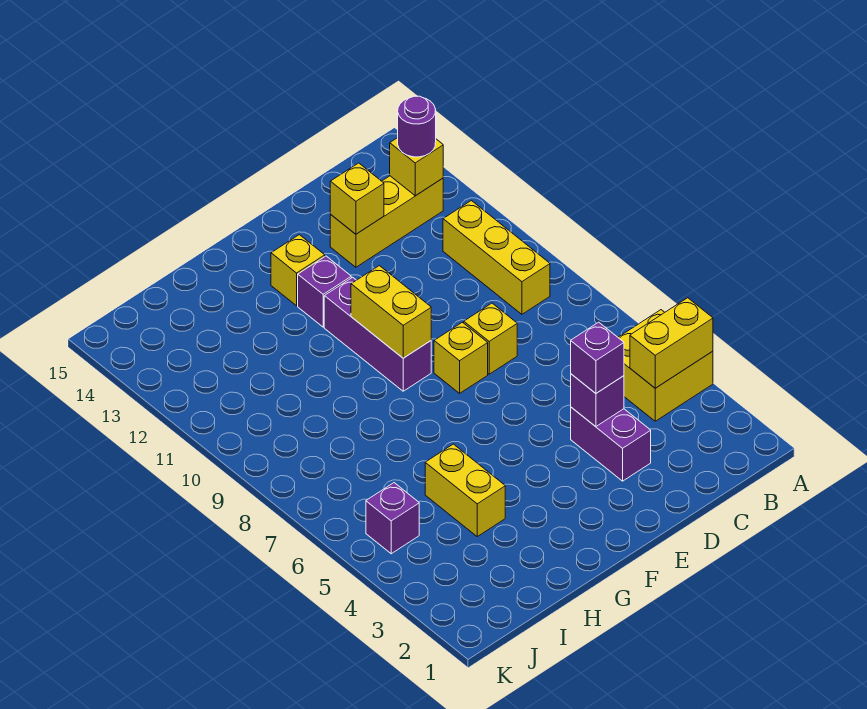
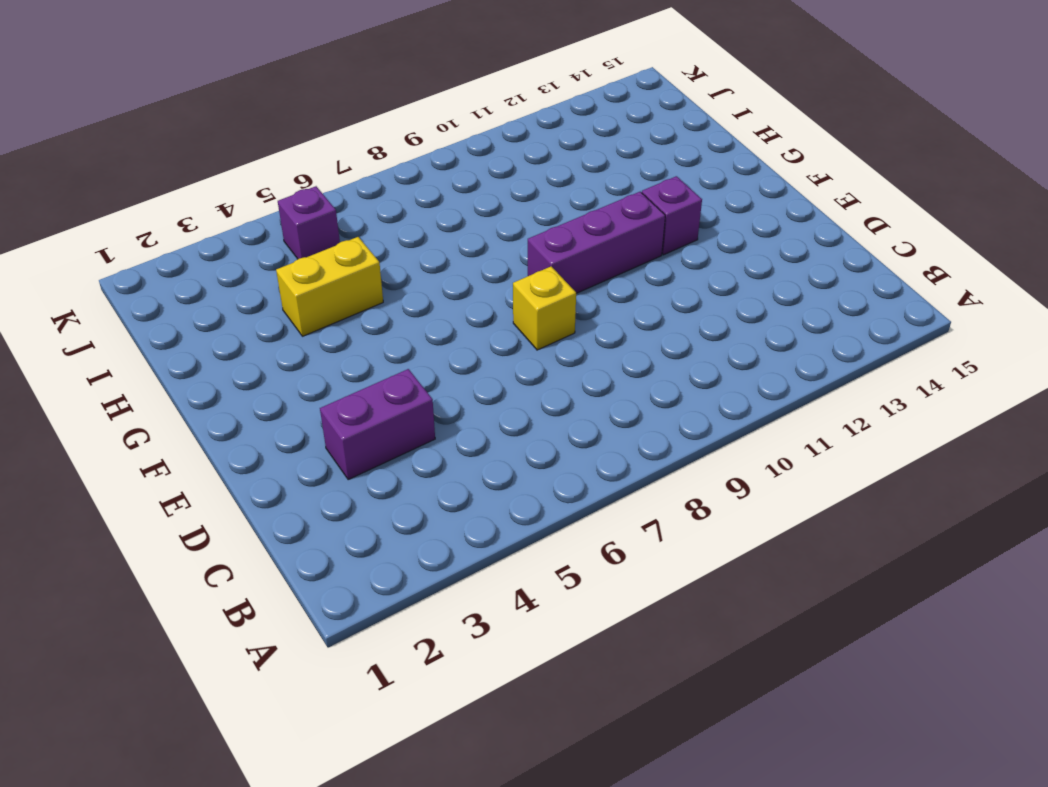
none -> yellow 2x2 brick [618,310,713,421]
none -> yellow 1x3 brick [443,201,550,314]
none -> yellow 1x3 brick [330,176,443,267]

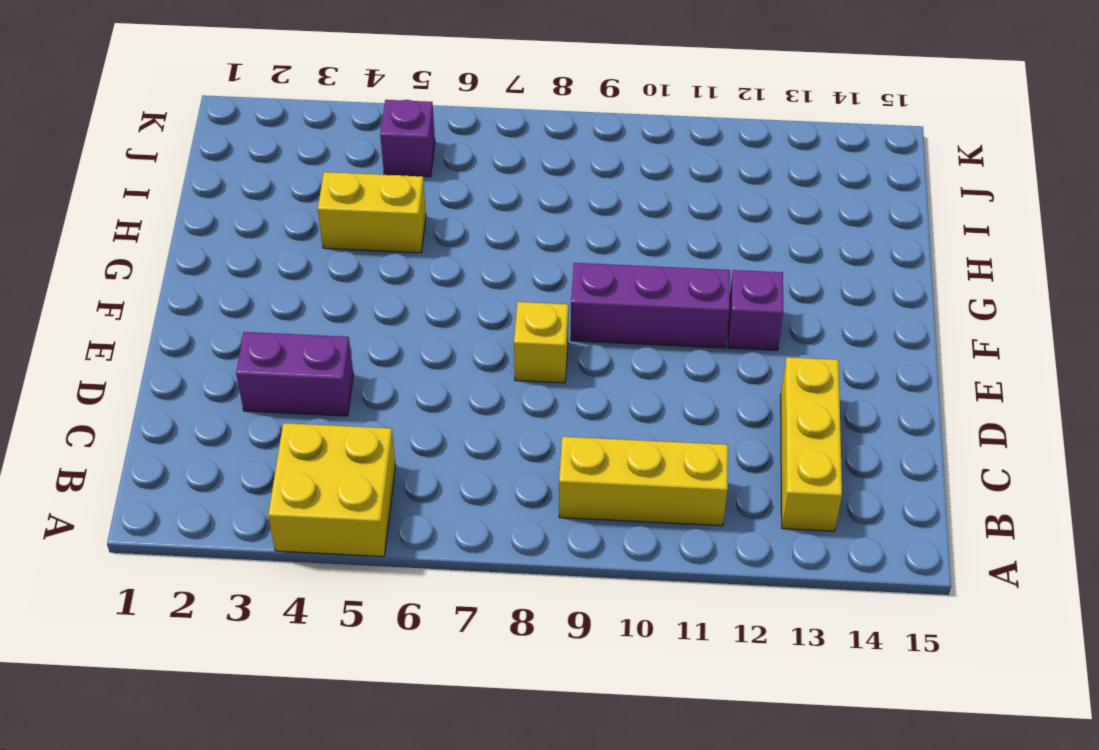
none -> yellow 1x1 brick [464,303,517,374]
none -> yellow 1x1 brick [271,235,325,306]
none -> yellow 1x2 brick [630,298,713,388]

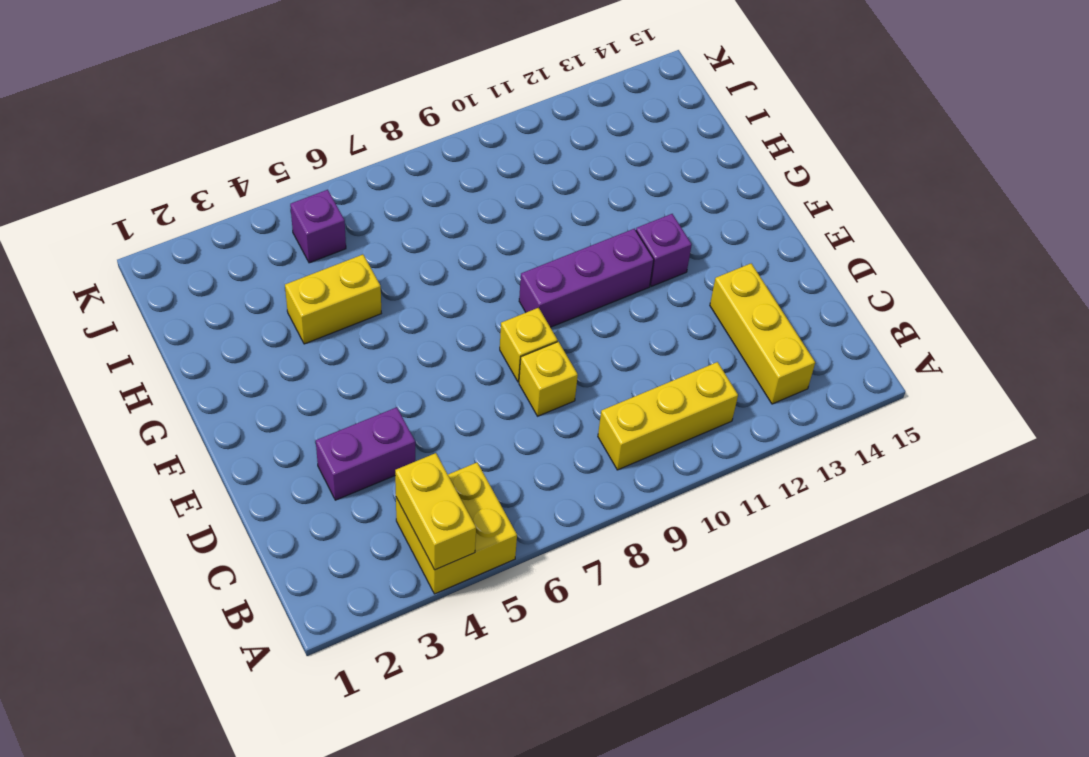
none -> yellow 1x1 brick [271,235,325,306]
none -> yellow 1x1 brick [390,138,443,196]
none -> purple 1x1 brick [571,374,624,427]

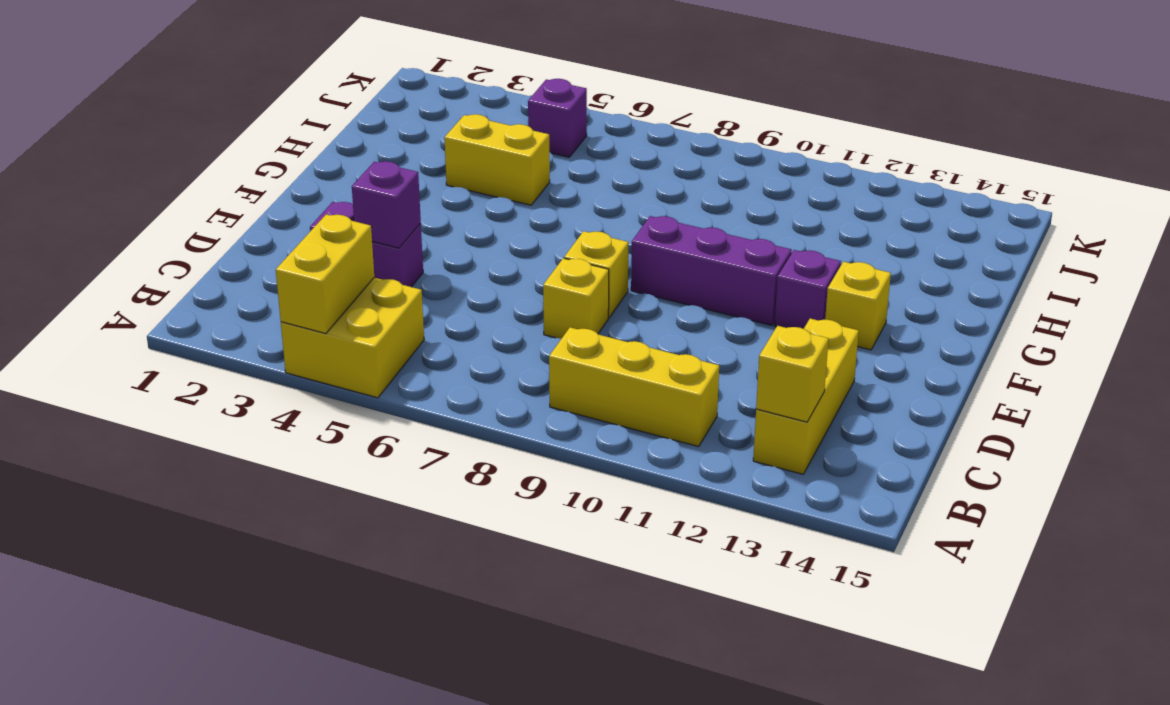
none -> yellow 1x1 brick [330,163,384,234]
none -> yellow 1x2 brick [351,266,431,358]
none -> purple 1x1 round brick [398,96,436,157]

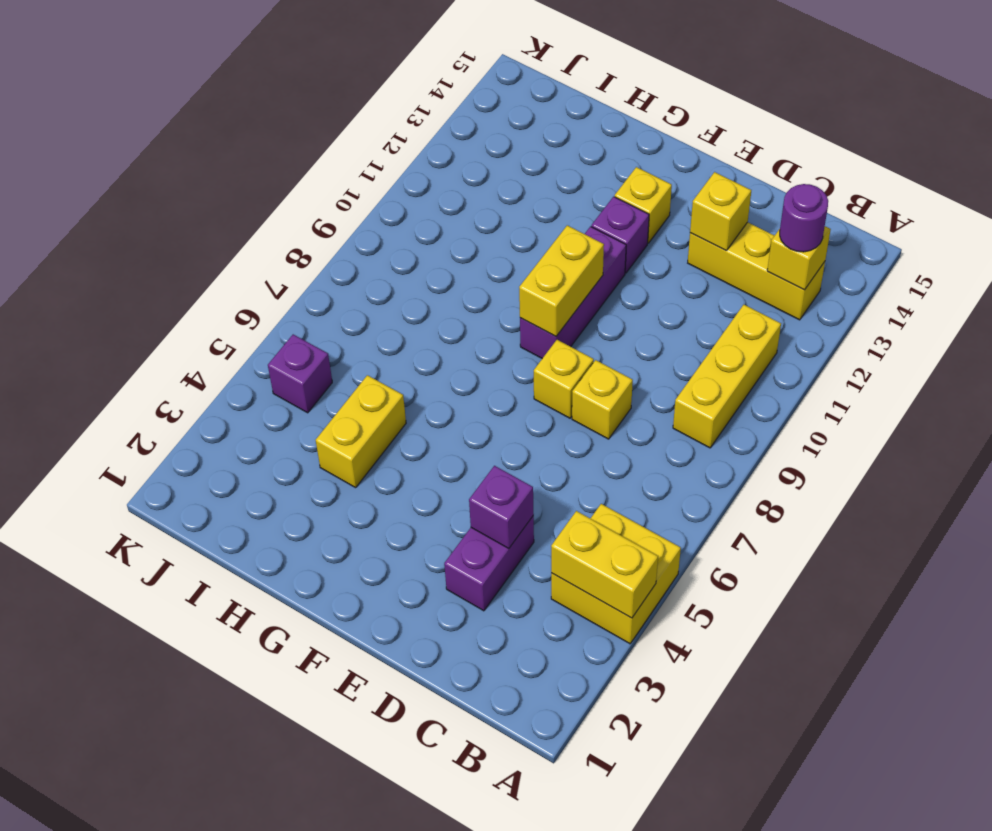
none -> purple 1x1 brick [571,322,624,393]

